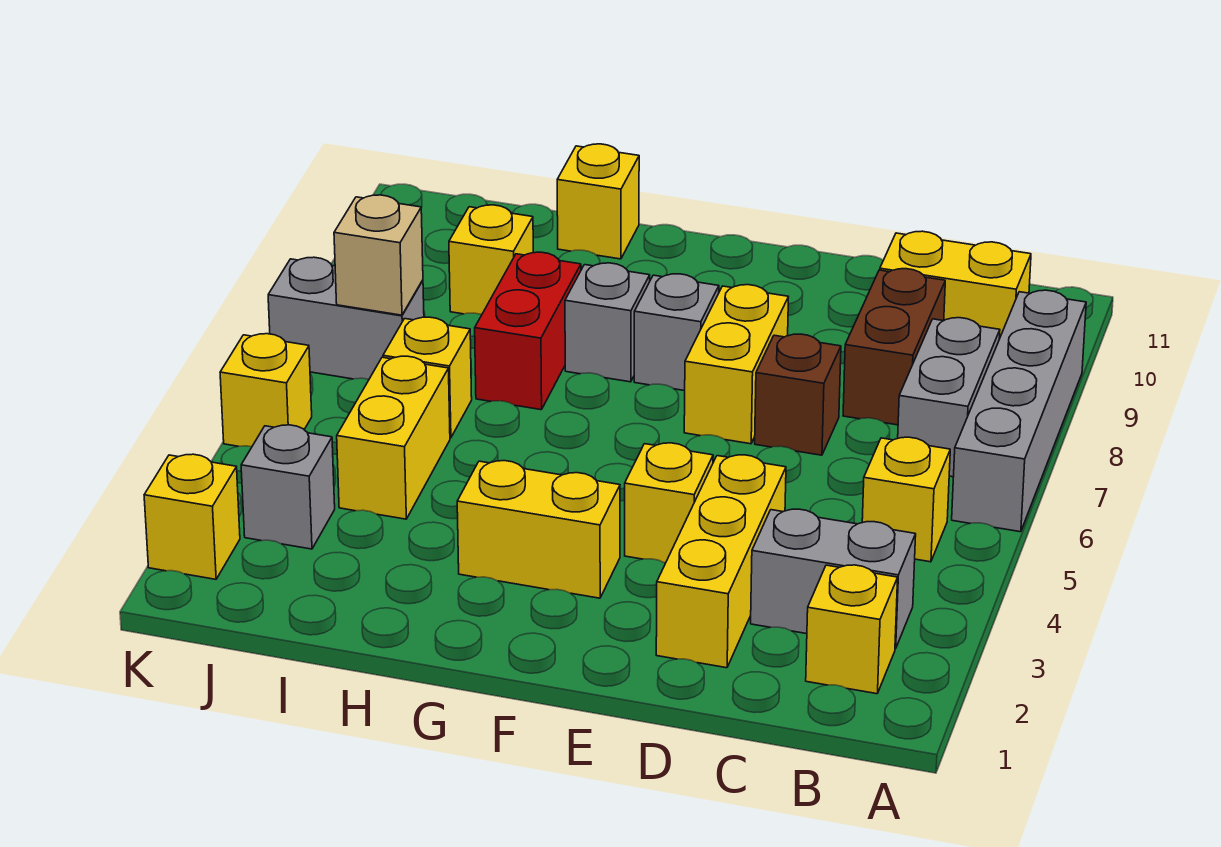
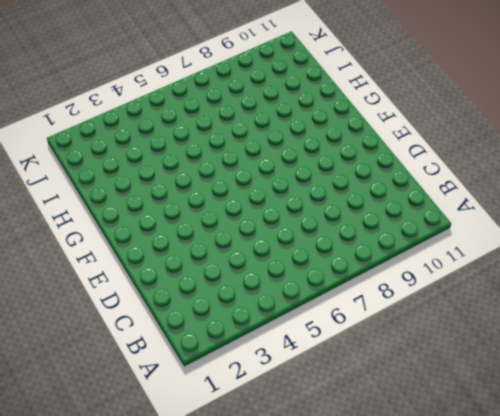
none -> grey 1x4 brick [952,290,1086,532]
none -> yellow 1x1 brick [806,565,898,694]
none -> grey 1x2 brick [751,509,916,649]

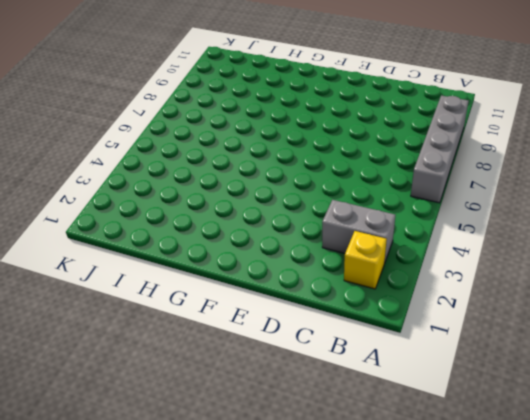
none -> yellow 1x1 brick [862,437,950,562]
none -> grey 1x2 brick [898,318,1000,477]
none -> yellow 1x2 brick [880,231,1031,339]

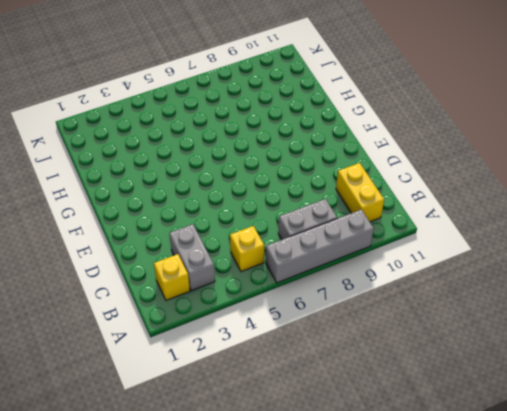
none -> brown 1x2 brick [843,269,945,425]
none -> yellow 1x3 brick [656,455,786,668]
none -> brown 1x1 brick [755,334,841,455]

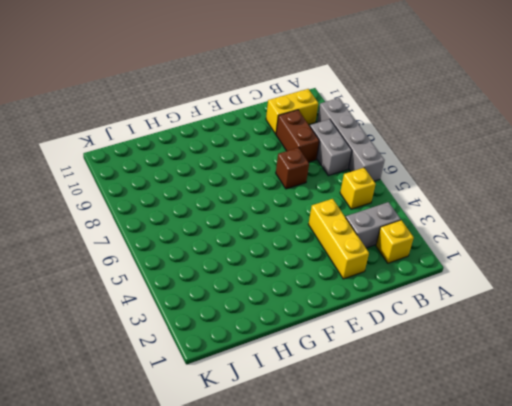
none -> yellow 1x1 brick [625,443,713,563]
none -> yellow 1x2 brick [684,285,788,444]
none -> yellow 1x2 brick [457,461,620,598]

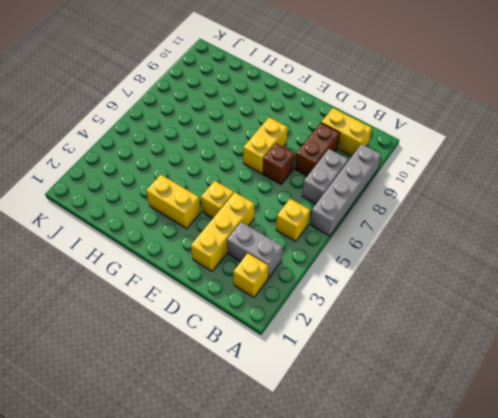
none -> grey 1x1 brick [634,274,719,391]
none -> grey 1x1 brick [565,263,650,382]
none -> red 1x2 brick [475,252,581,410]

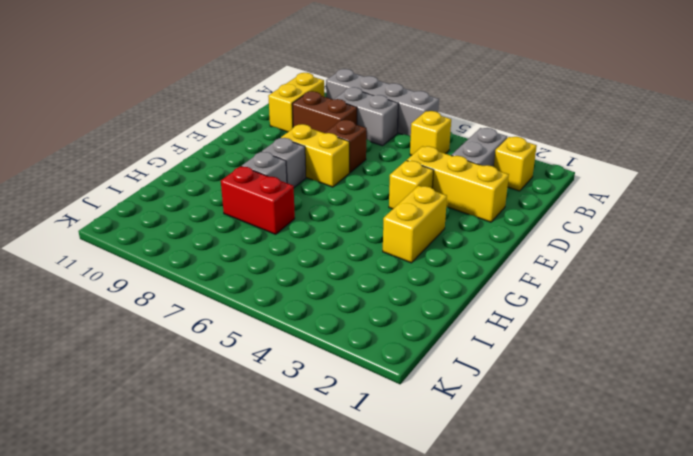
none -> yellow 1x1 brick [557,144,639,259]
none -> yellow 1x2 brick [337,356,450,519]
none -> yellow 1x1 brick [383,317,472,438]

